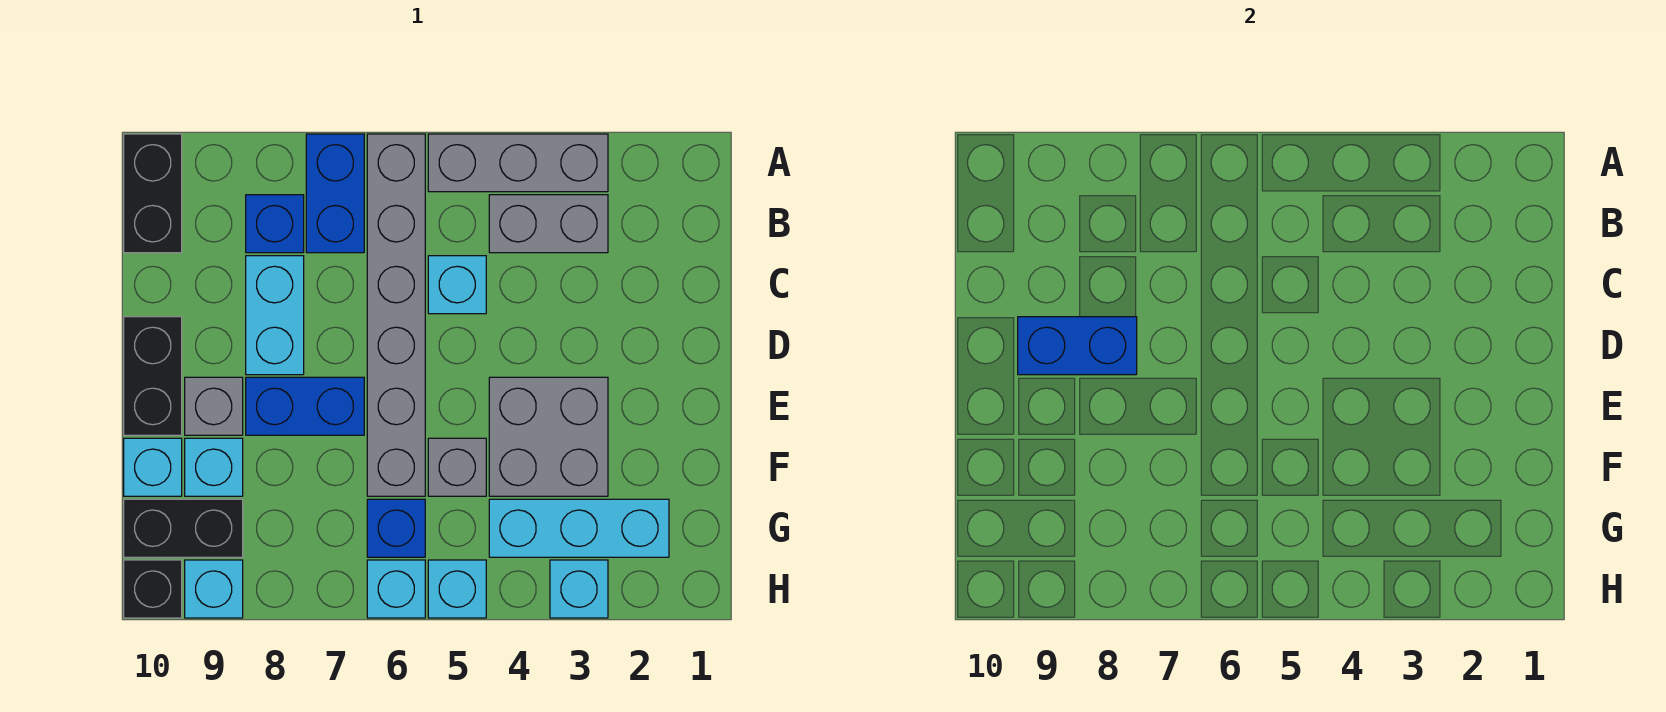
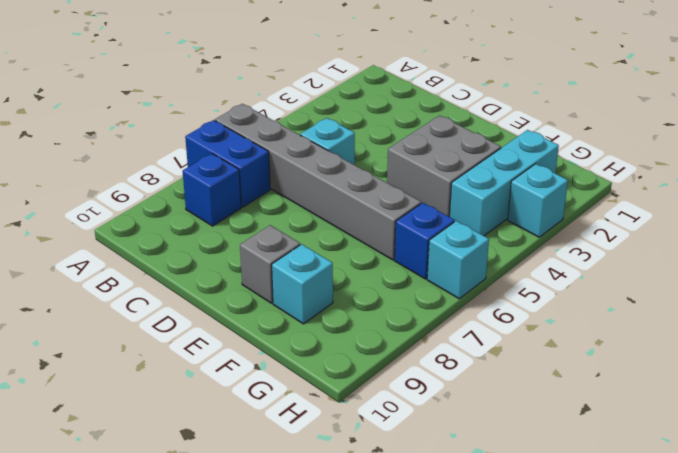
none -> grey 1x3 brick [428,134,608,192]
none -> black 1x2 brick [124,134,182,253]
none -> grey 1x2 brick [489,195,608,253]

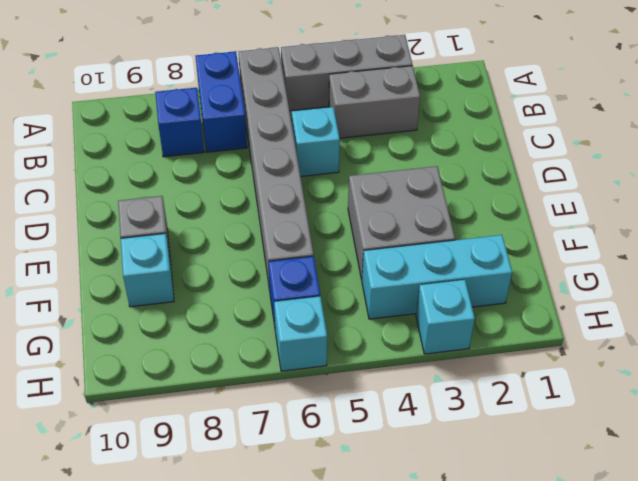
none -> black 1x2 brick [124,134,182,253]
none -> cyan 1x2 brick [246,256,304,375]
none -> black 1x2 brick [124,317,182,435]

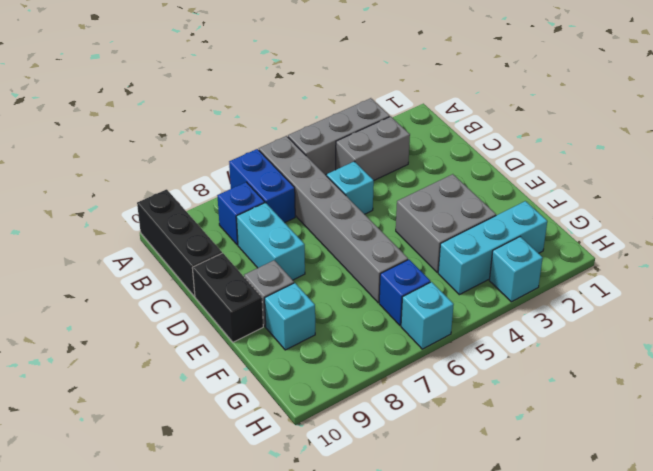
black 1x3 brick [137,189,222,296] -> black 1x2 brick [124,134,182,253]
none -> blue 1x2 brick [246,377,364,435]
none -> grey 1x1 brick [428,438,486,496]
none -> cyan 1x1 brick [124,438,182,496]

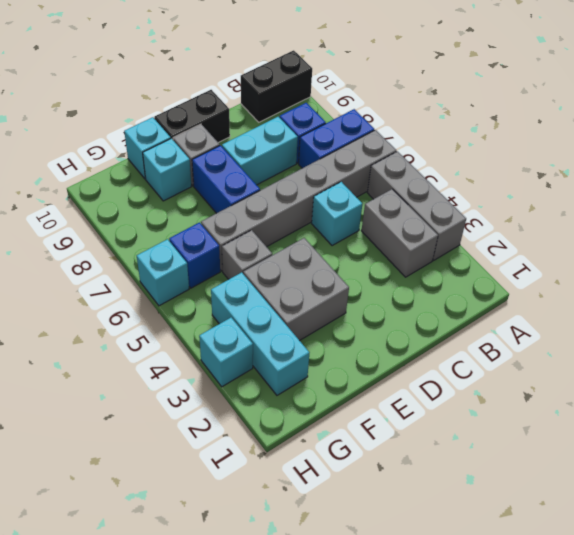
none -> black 1x2 brick [124,499,243,557]
none -> cyan 1x1 brick [428,560,486,618]
none -> cyan 1x1 brick [185,560,243,618]

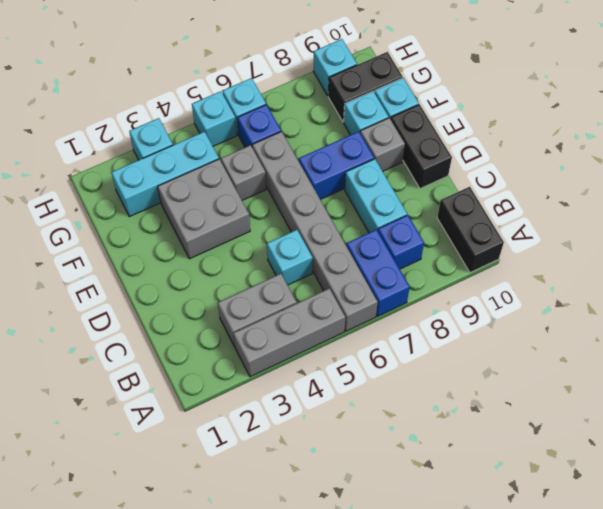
none -> black 1x1 brick [124,560,182,618]
none -> blue 1x2 brick [1018,317,1137,375]

